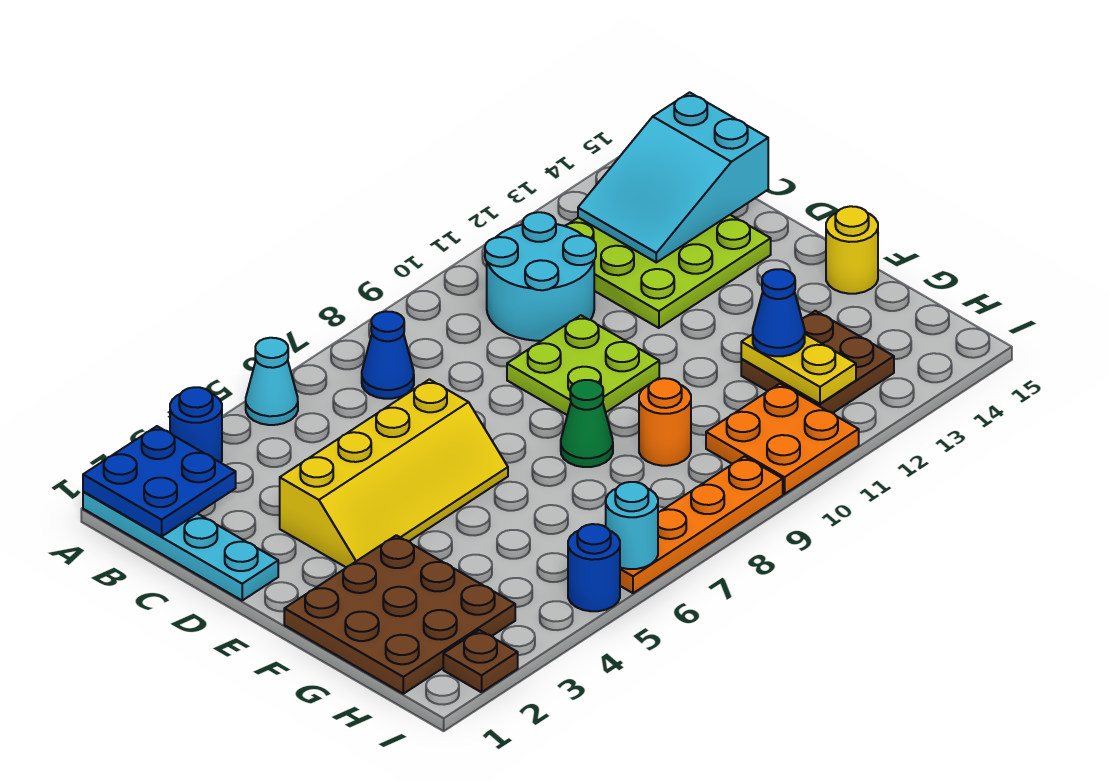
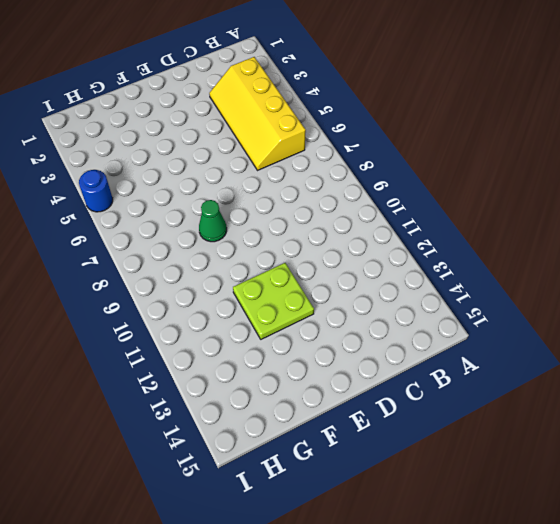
yellow 2x4 slope [209,57,306,171] -> yellow 2x4 slope moved to [280,379,508,568]
lime 2x2 plate [233,263,314,339] -> lime 2x2 plate moved to [507,315,659,415]
none -> cyan 1x4 plate [83,492,278,600]
none -> blue 1x1 round brick [170,387,222,463]
none -> cyan 1x1 cone [246,338,298,425]

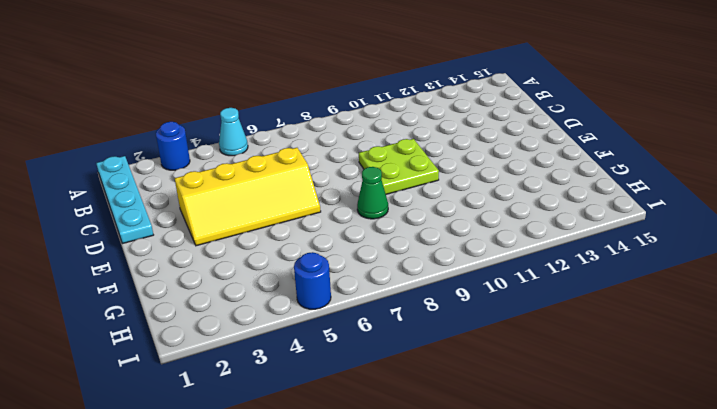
none -> blue 1x1 cone [362,311,414,399]
none -> cyan 2x2 round brick [485,212,596,341]
none -> lime 3x3 plate [565,215,771,328]

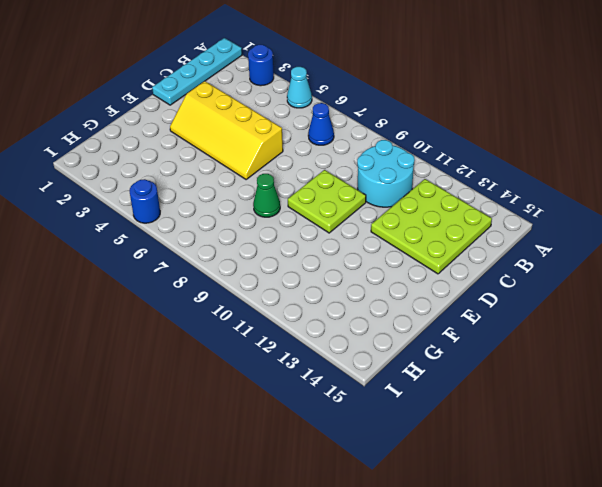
none -> brown 3x3 plate [284,535,515,694]
none -> yellow 1x1 round brick [826,206,878,294]
none -> orange 1x1 round brick [639,378,691,466]

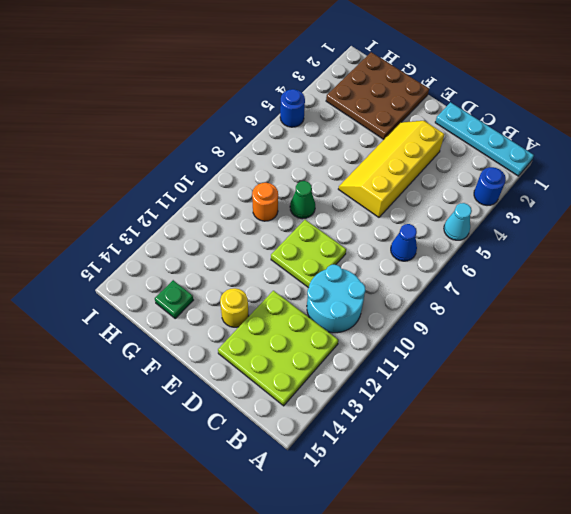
yellow 1x1 round brick [220,288,249,327] -> yellow 1x1 round brick moved to [826,206,878,294]
green 1x1 plate [155,280,193,319] -> none
none -> brown 2x2 plate [741,311,894,413]
none -> orange 2x2 plate [706,384,859,494]
none -> brown 1x1 plate [443,630,518,692]

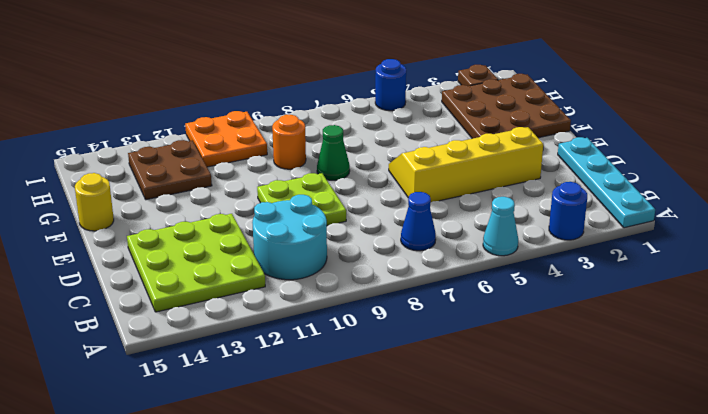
none -> orange 1x4 plate [620,457,783,593]
none -> blue 2x2 plate [83,426,236,536]
none -> cyan 2x3 slope [578,92,768,262]

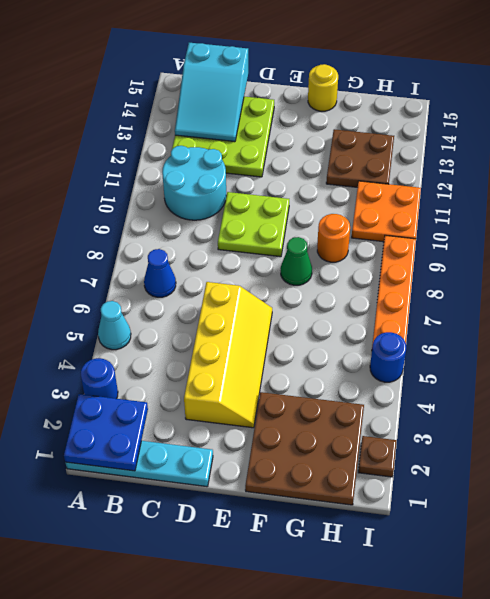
none -> yellow 1x2 plate [741,334,856,404]
none -> cyan 1x1 round brick [606,482,658,569]
none -> blue 1x1 cone [753,269,805,356]

